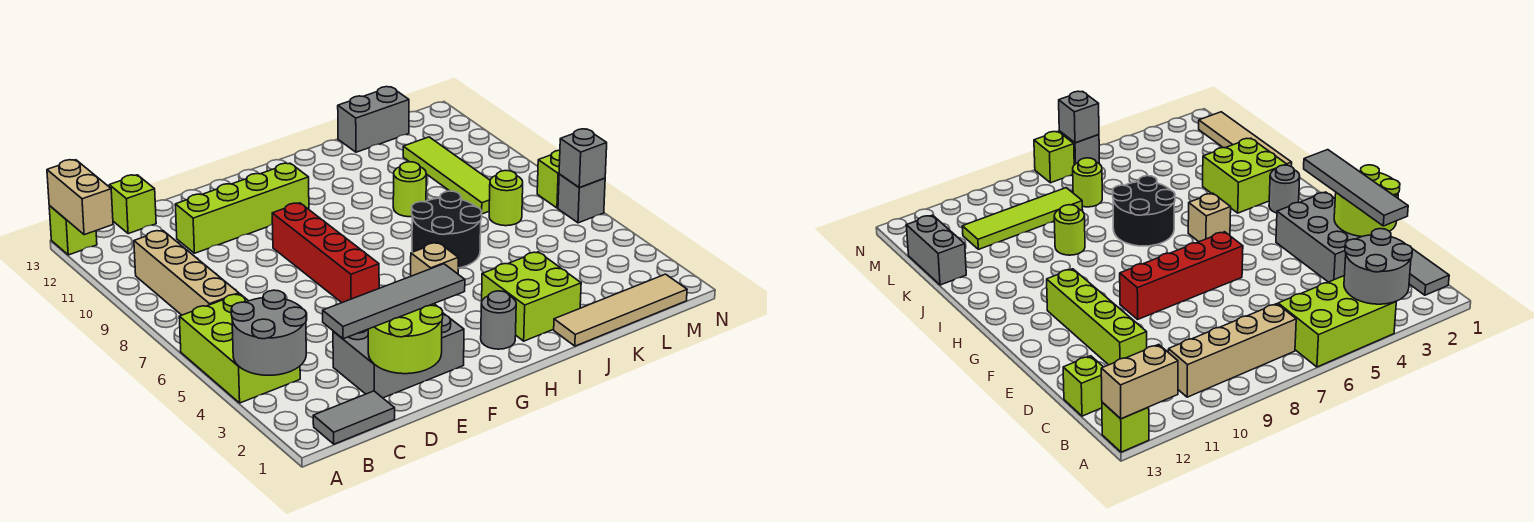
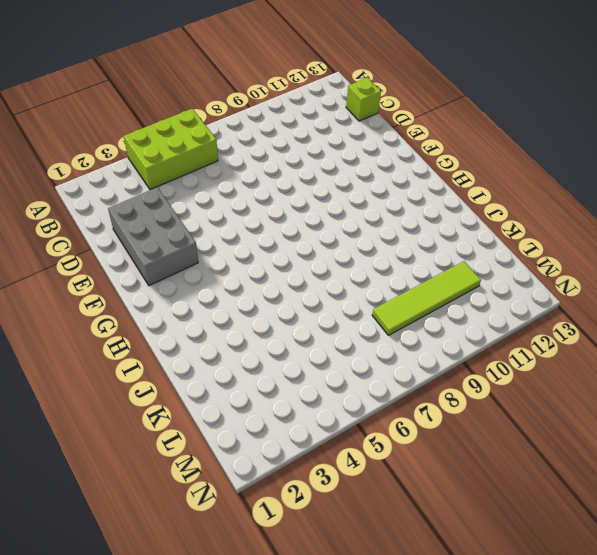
none -> lime 1x1 brick [49,206,97,255]
none -> grey 1x2 tile [313,391,395,444]
none -> tan 1x4 brick [134,230,239,315]

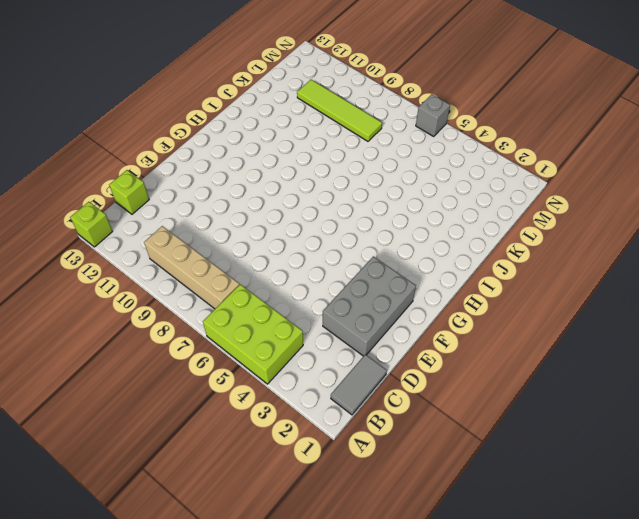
none -> lime 1x4 brick [175,163,309,253]
none -> red 1x4 brick [272,203,379,303]
none -> grey 1x1 round brick [481,291,516,349]

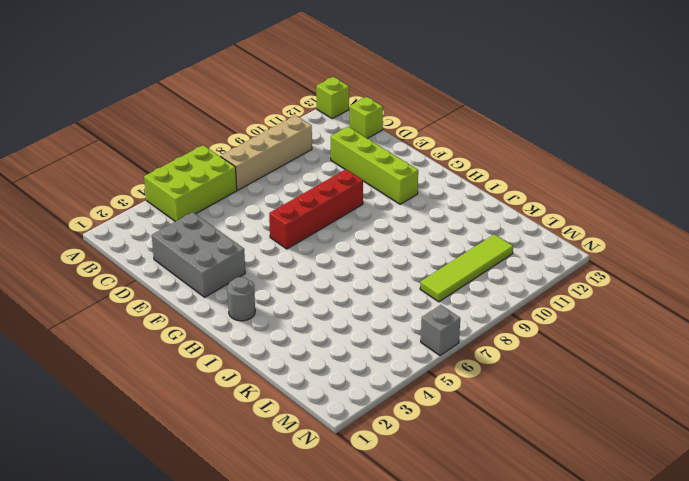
none -> grey 1x2 tile [313,391,395,444]
none -> tan 1x1 brick [411,243,458,276]
none -> lime 2x2 brick [482,252,581,341]

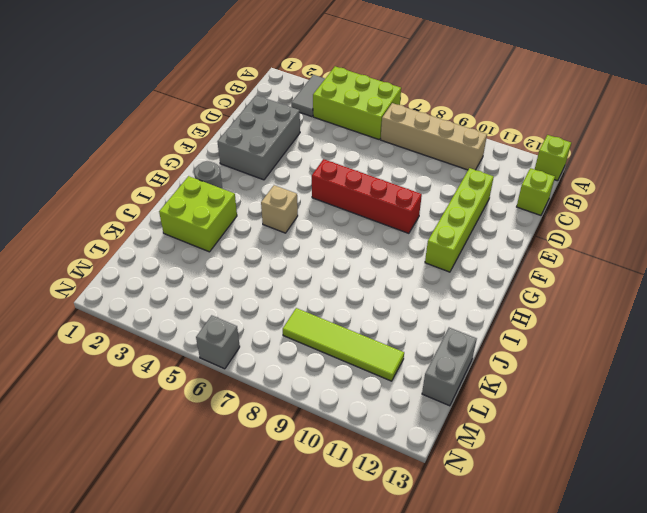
grey 1x2 tile [291,75,325,117] -> grey 1x2 tile moved to [313,391,395,444]
none -> black 2x2 round brick [412,191,482,268]
none -> tan 1x4 tile [554,274,687,346]
none -> lime 1x1 round brick [393,162,426,217]

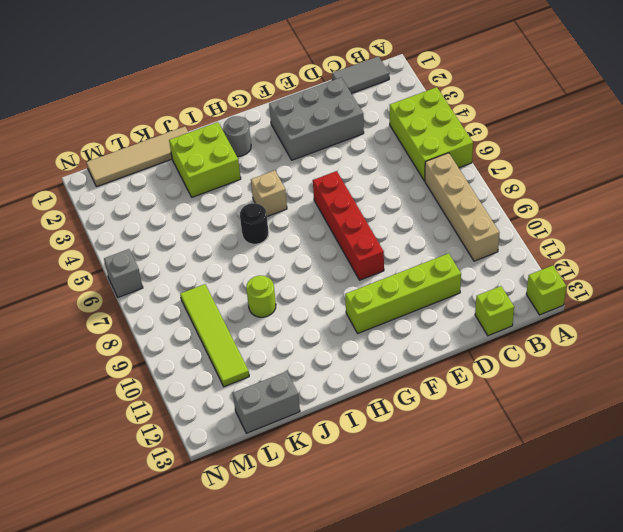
black 1x1 round brick [240,203,269,244] -> black 2x2 round brick [412,191,482,268]
none -> lime 1x1 round brick [489,170,523,226]
none -> lime 1x1 brick [537,150,560,208]
none -> grey 2x2 round brick [231,290,306,375]

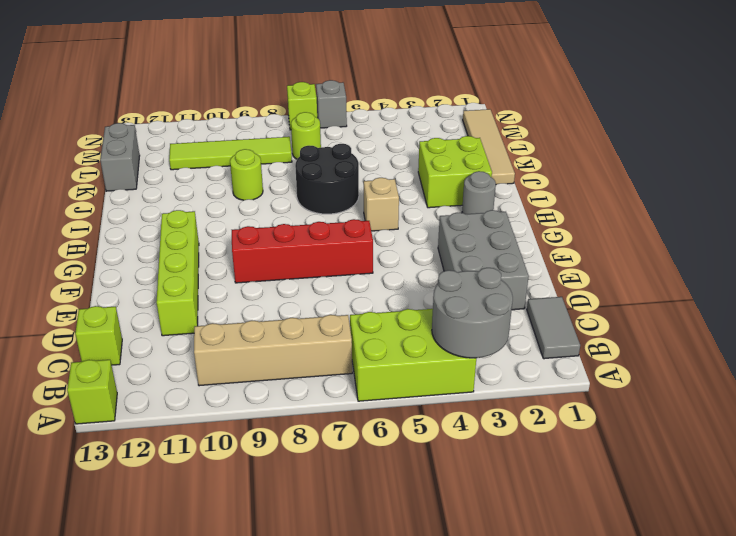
none -> tan 1x2 brick [47,160,113,235]
none -> lime 2x2 round brick [368,304,443,374]
none -> grey 1x1 brick [559,129,607,188]

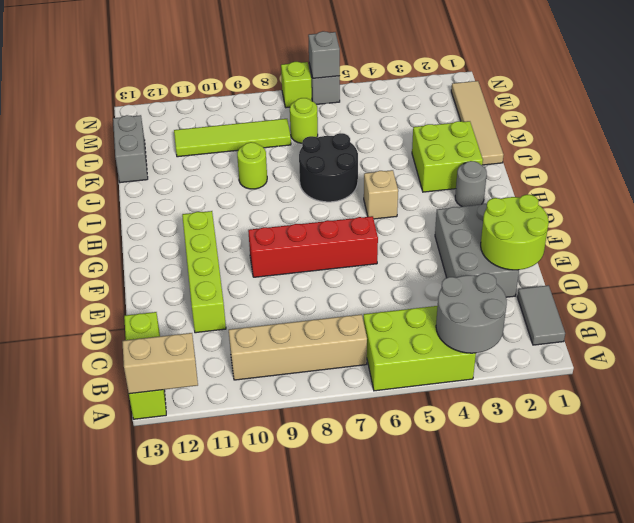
none -> grey 1x4 tile [323,264,465,339]

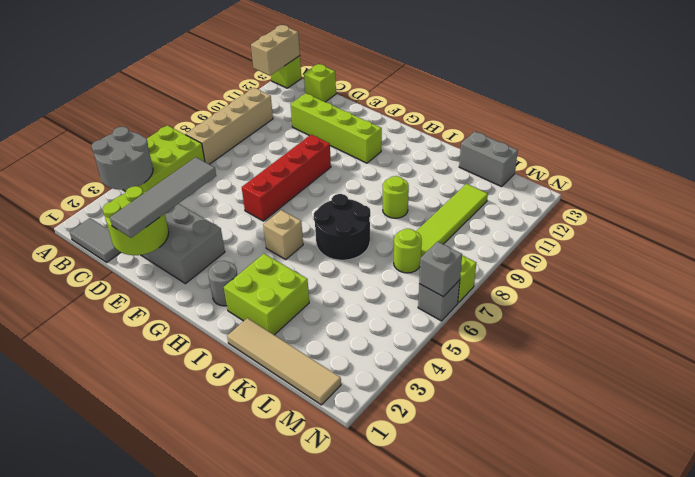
grey 1x4 tile [110,157,216,238] -> grey 1x4 tile turned to [323,264,465,339]

